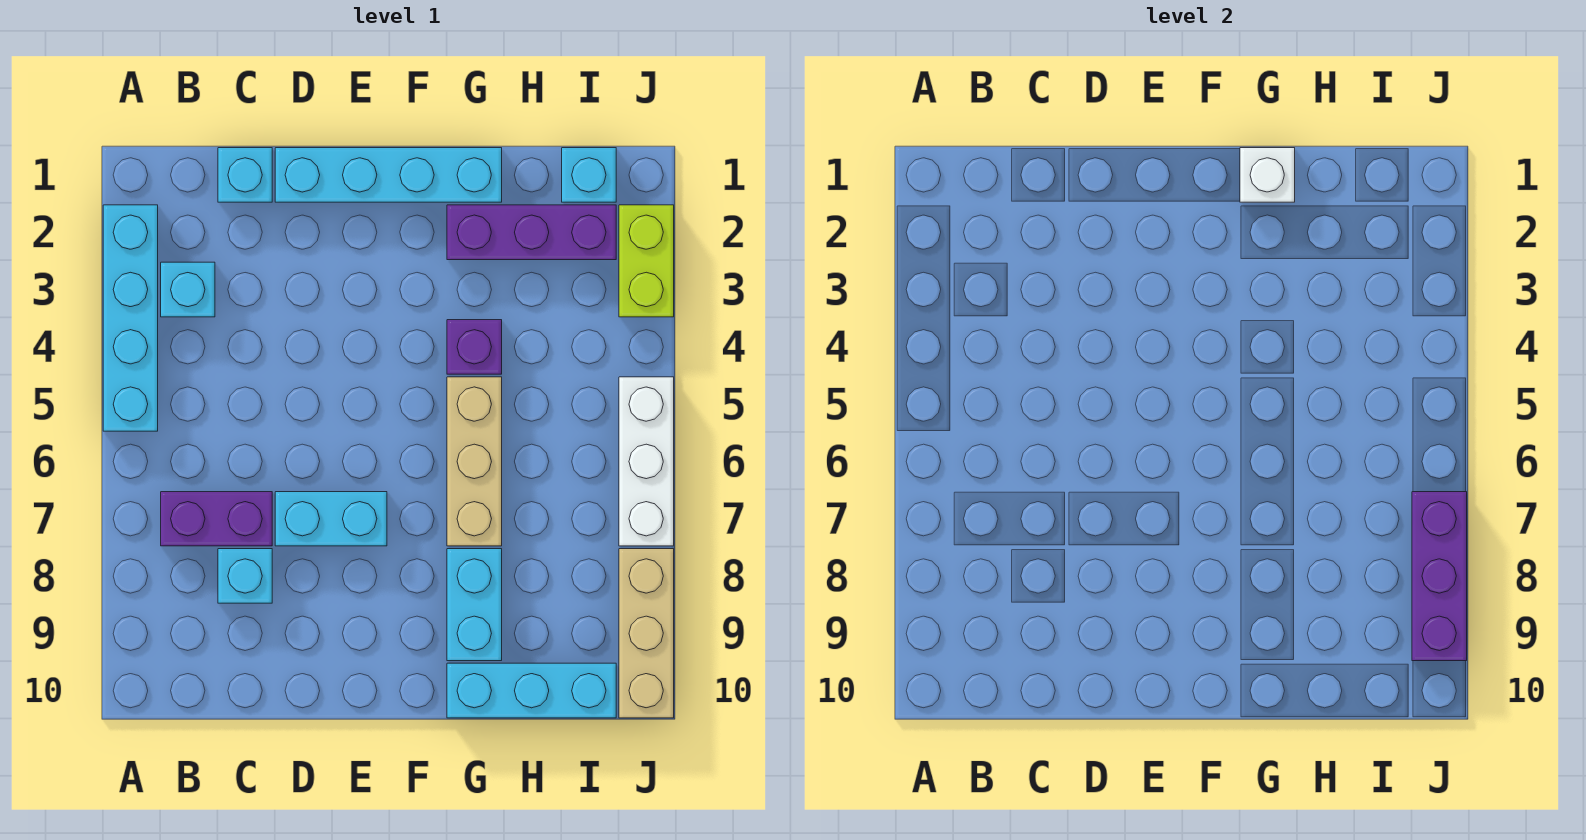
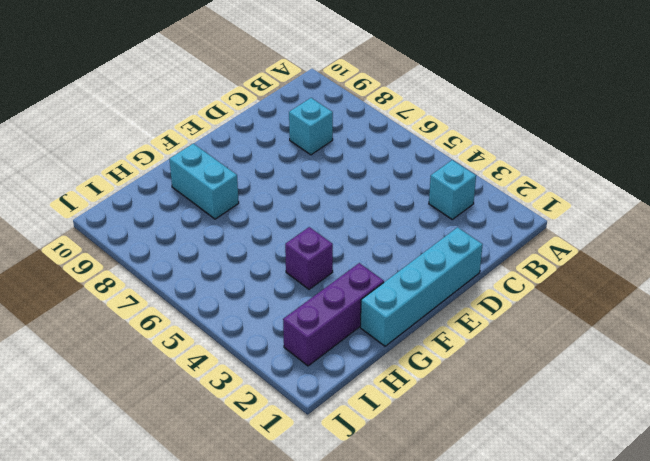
none -> cyan 1x4 brick [103,205,158,431]
none -> purple 1x2 brick [161,492,272,546]
none -> cyan 1x1 brick [218,148,272,202]

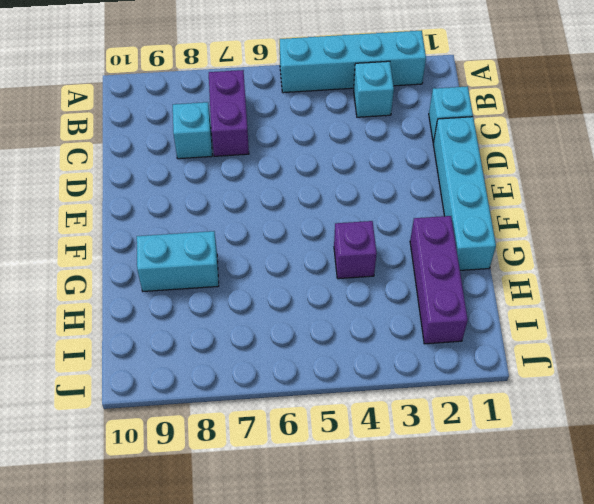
none -> cyan 1x2 brick [275,492,387,546]
none -> tan 1x3 brick [447,377,502,546]
none -> cyan 1x3 brick [447,663,616,718]

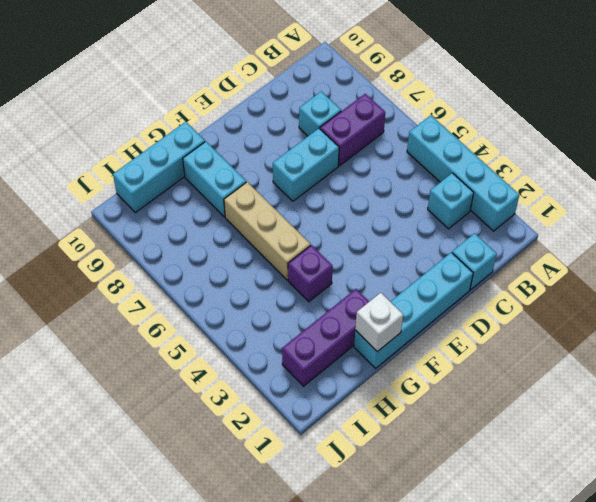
none -> cyan 1x1 brick [562,148,616,202]
none -> lime 1x2 brick [619,205,674,317]
none -> white 1x3 brick [619,377,674,546]

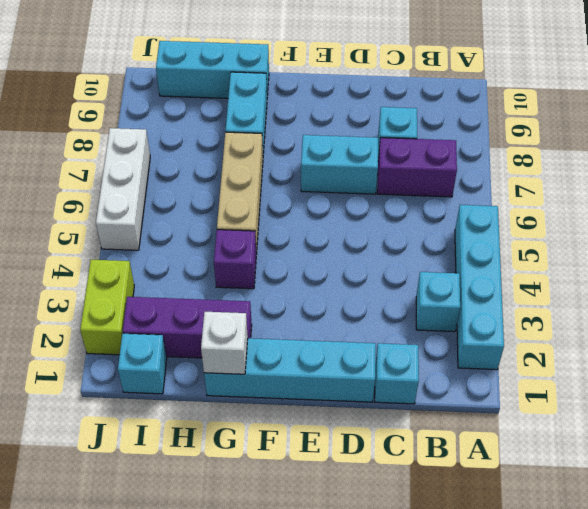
none -> tan 1x3 brick [619,549,674,718]
none -> purple 1x3 brick [1412,492,1467,661]

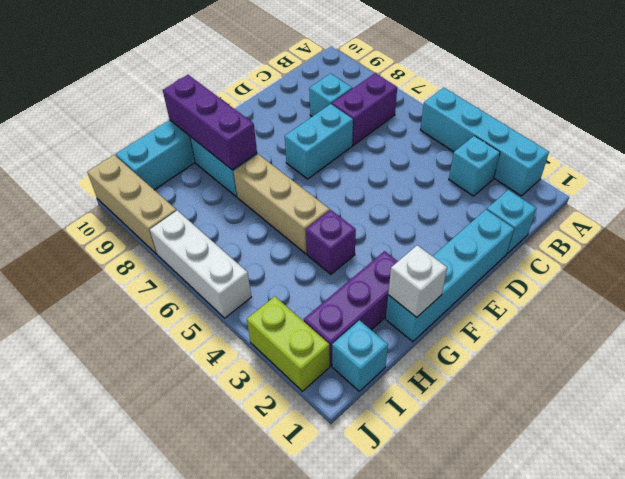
purple 1x3 brick [163,75,257,170] -> purple 1x3 brick moved to [1412,492,1467,661]

